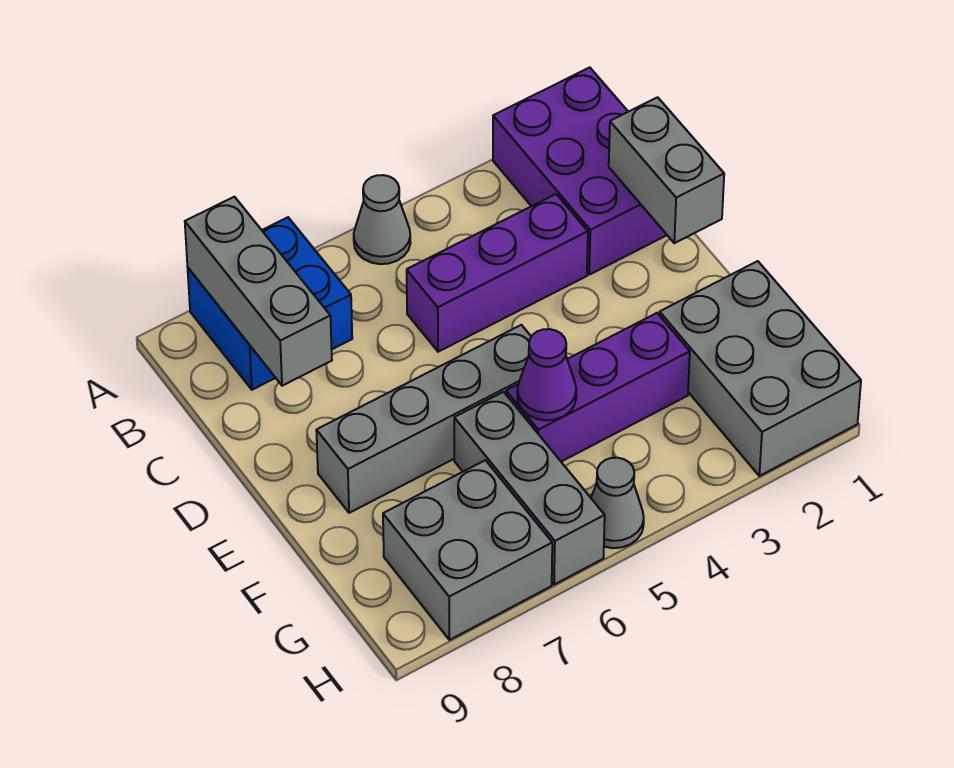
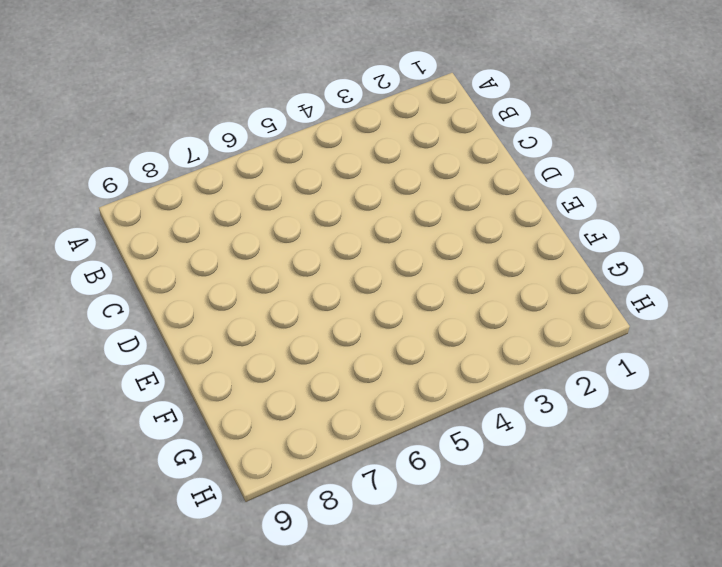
none -> purple 2x3 brick [493,68,667,275]
none -> grey 1x1 cone [354,175,410,264]
none -> blue 2x2 brick [188,217,352,390]

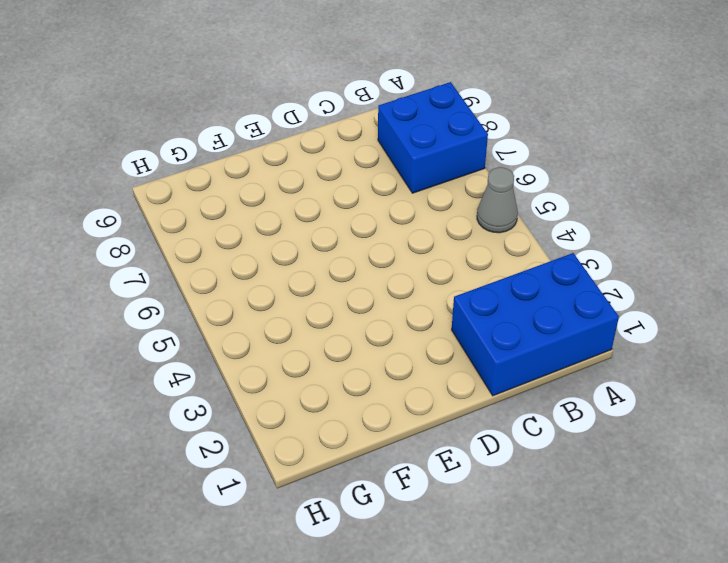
blue 2x3 brick [452,253,619,396] -> purple 2x3 brick [493,68,667,275]
none -> purple 1x3 brick [407,194,588,352]
none -> grey 1x4 brick [316,325,531,513]
none -> grey 2x3 brick [659,261,861,476]

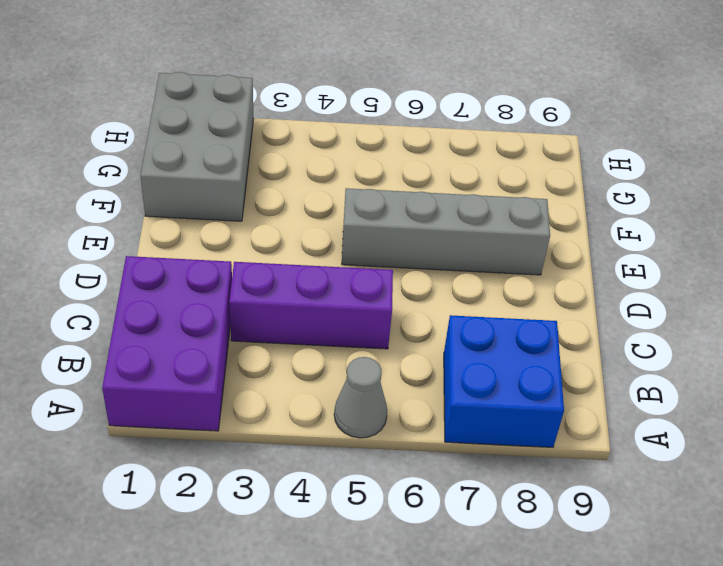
none -> purple 1x3 brick [506,313,690,462]
none -> grey 1x3 brick [454,392,605,585]
none -> grey 2x2 brick [383,460,552,640]

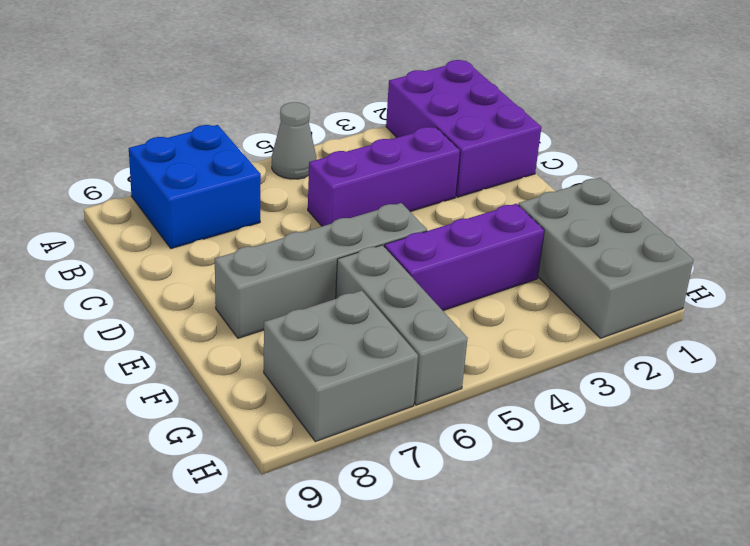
none -> grey 1x1 cone [591,458,644,548]
none -> grey 1x3 brick [185,197,332,386]
none -> grey 1x2 brick [609,97,724,243]

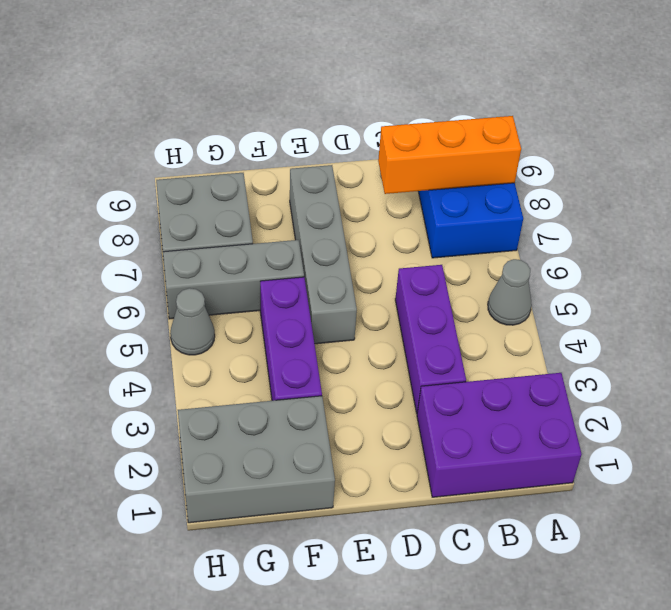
orange 1x3 brick [378,116,521,194] -> grey 1x3 brick [185,197,332,386]
none -> grey 1x2 brick [609,97,724,243]
none -> purple 1x1 cone [517,329,576,420]

